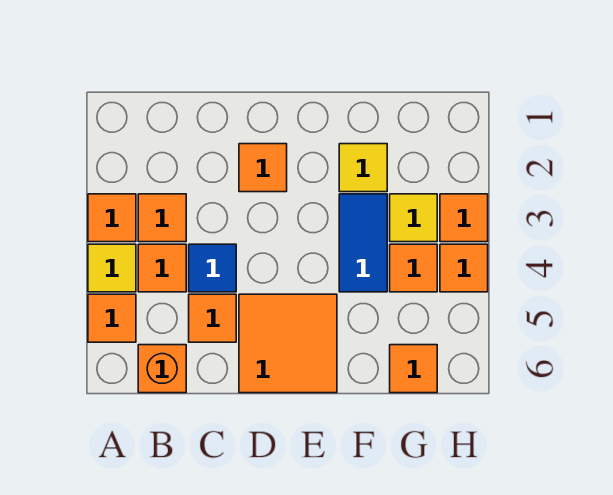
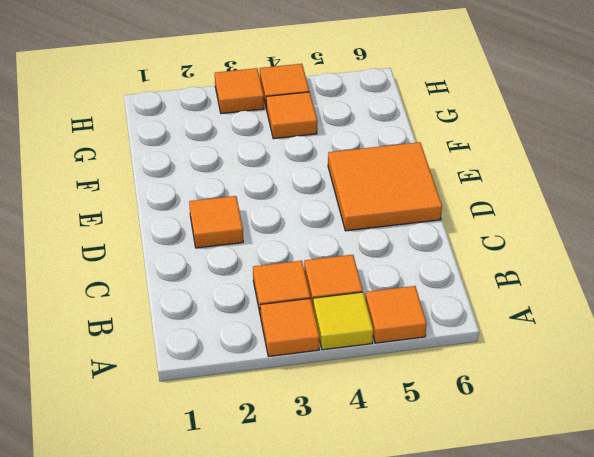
none -> orange 1x1 brick [138,345,186,393]
none -> blue 1x1 tile [189,244,236,292]
none -> orange 1x1 tile [189,294,236,342]

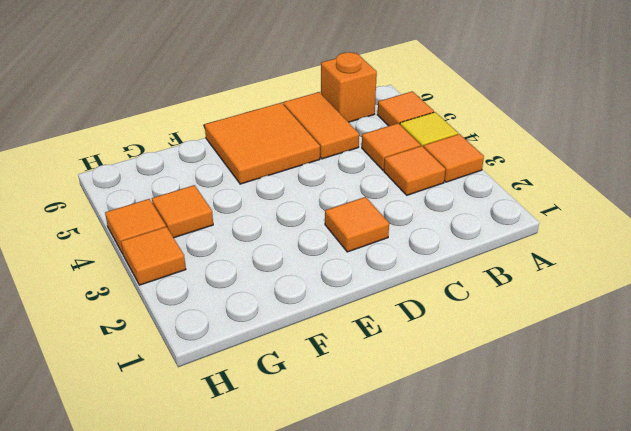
orange 1x2 tile [283,92,359,159] -> orange 1x1 tile [189,294,236,342]
none -> blue 1x1 tile [189,244,236,292]
none -> yellow 1x1 tile [339,144,387,192]
none -> blue 1x2 tile [339,194,387,292]

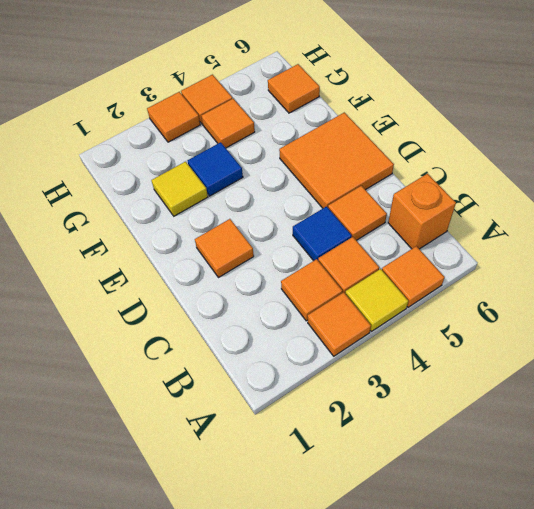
blue 1x1 tile [187,142,243,196] -> blue 1x2 tile [339,194,387,292]
none -> yellow 1x1 tile [390,194,437,242]

